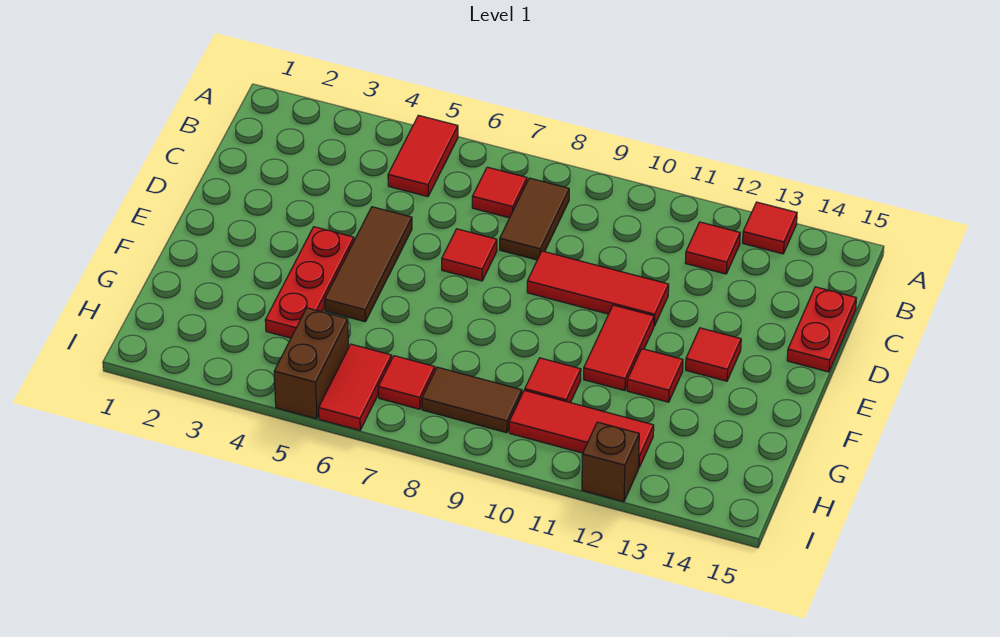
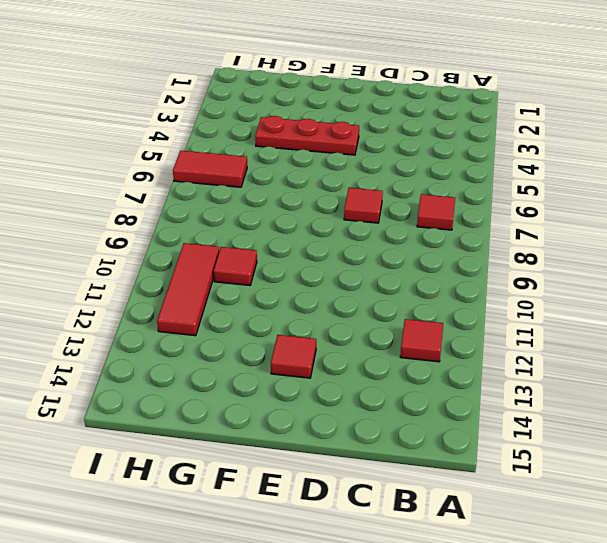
none -> red 1x2 tile [388,115,458,197]
none -> red 1x1 tile [743,202,797,254]
none -> brown 1x2 tile [500,178,569,260]

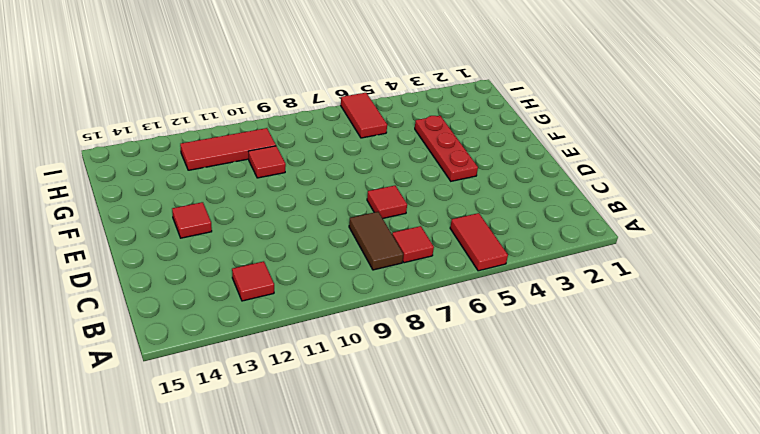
none -> red 1x1 tile [743,202,797,254]
none -> red 1x2 plate [787,287,856,372]
none -> brown 1x3 tile [325,207,412,322]

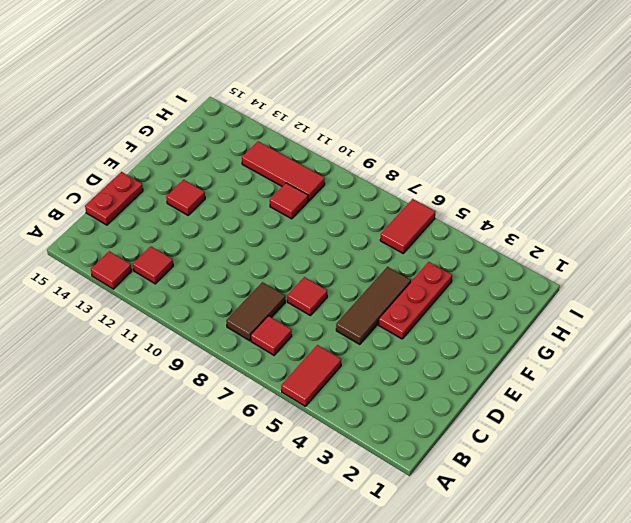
none -> red 1x3 tile [527,251,669,326]
none -> red 1x2 tile [584,305,654,391]
none -> red 1x1 tile [627,349,683,402]

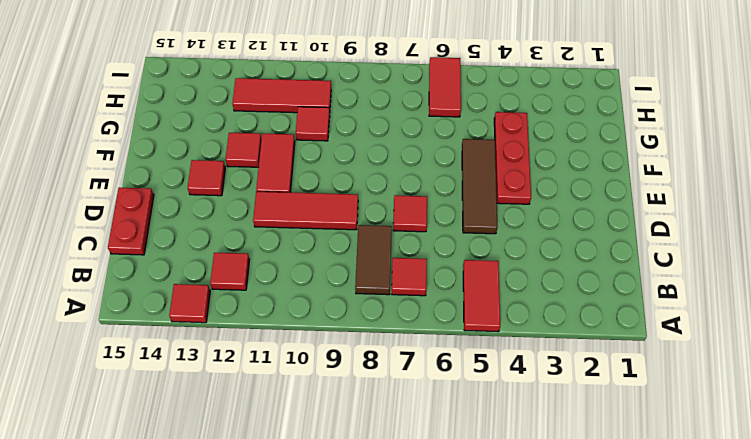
none -> brown 1x2 brick [274,308,349,419]
none -> red 1x1 tile [378,356,435,409]
none -> brown 1x2 tile [422,367,522,433]

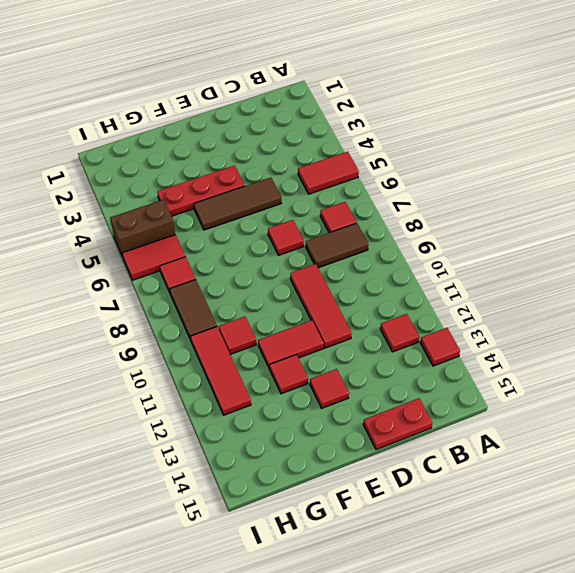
none -> brown 1x1 brick [582,422,639,502]

